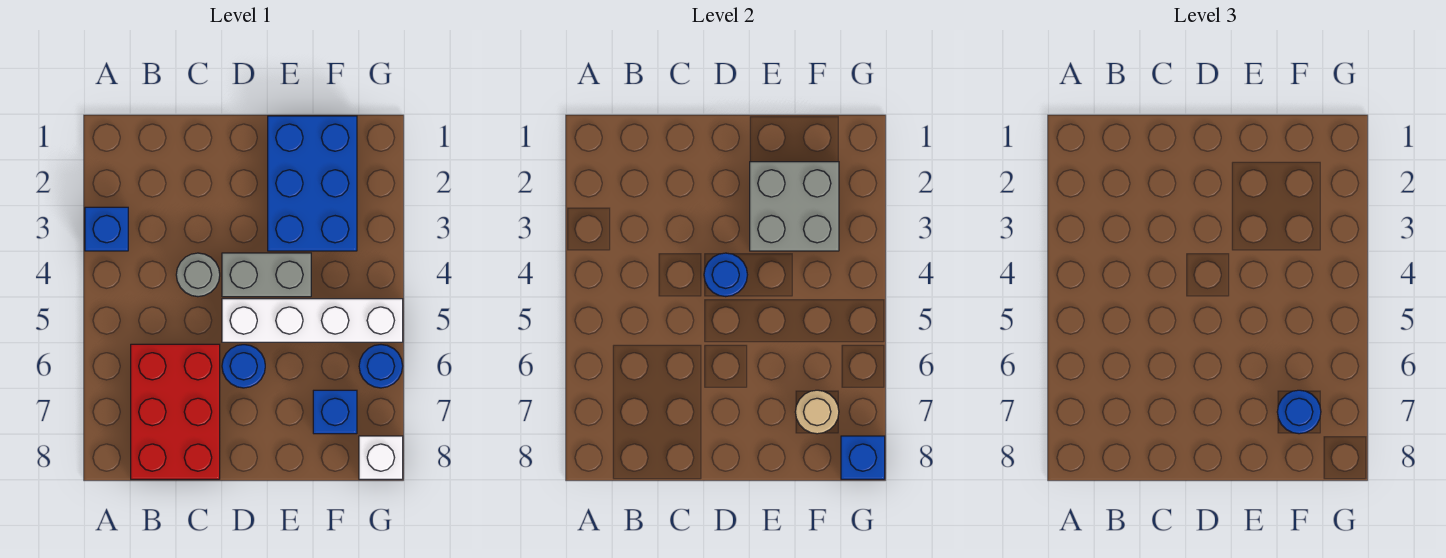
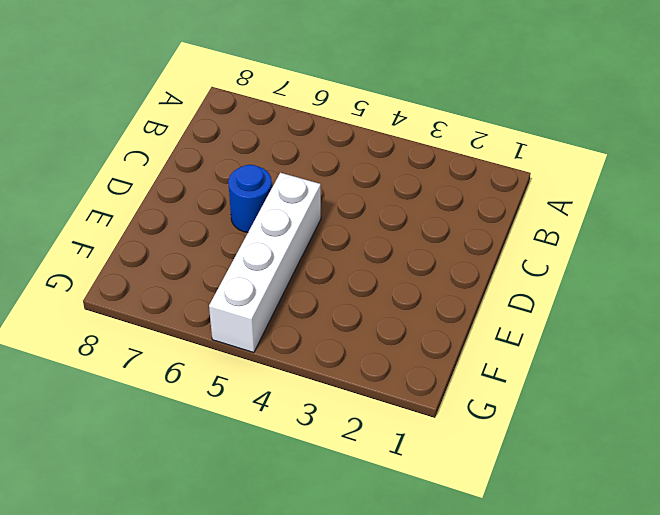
none -> blue 1x1 brick [85,207,128,251]
none -> red 2x3 brick [131,344,220,479]
none -> grey 1x1 round brick [176,253,220,297]

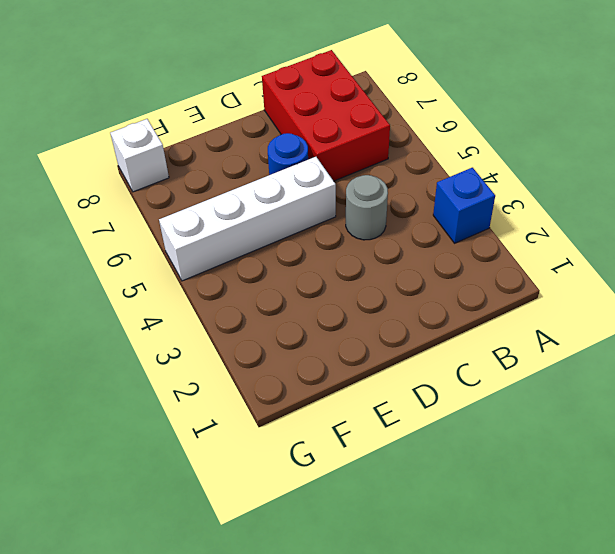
none -> grey 1x2 brick [222,253,311,297]
none -> blue 2x3 brick [268,116,357,251]
none -> blue 1x1 brick [313,390,357,434]

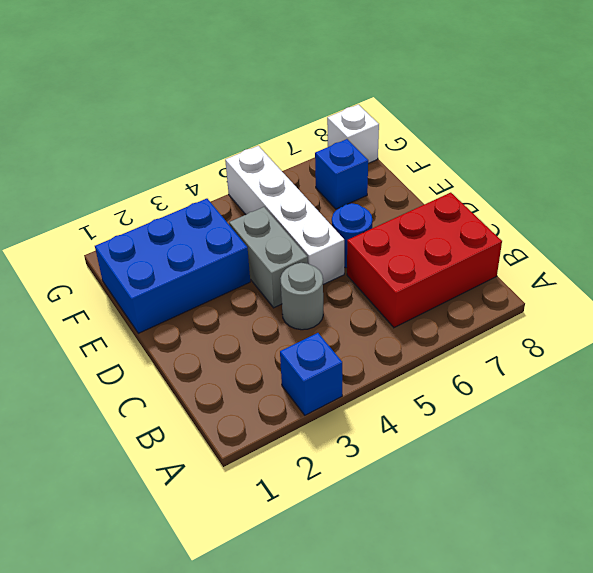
none -> blue 1x1 round brick [359,345,403,388]
none -> blue 1x1 round brick [704,253,747,297]
none -> grey 2x2 brick [750,162,839,251]

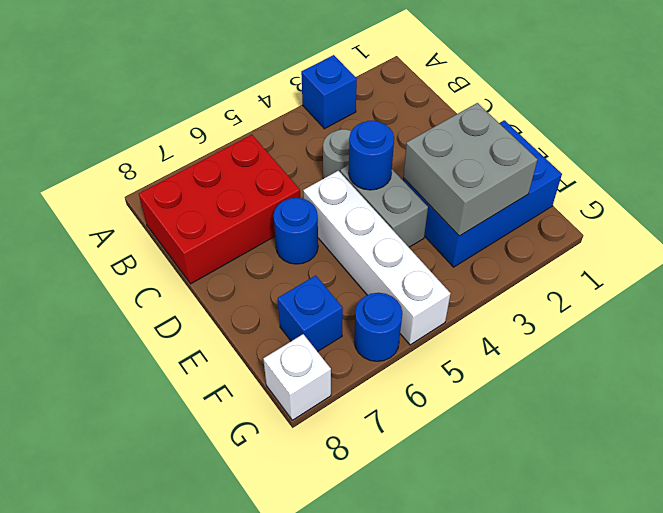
none -> tan 1x1 round brick [795,390,839,434]
none -> blue 1x1 brick [841,436,885,479]
none -> blue 1x1 round brick [1277,390,1321,434]

